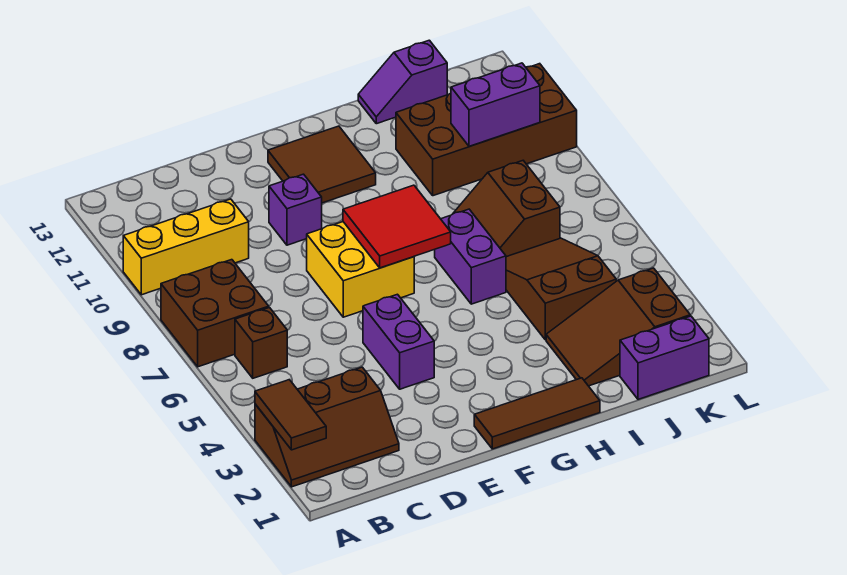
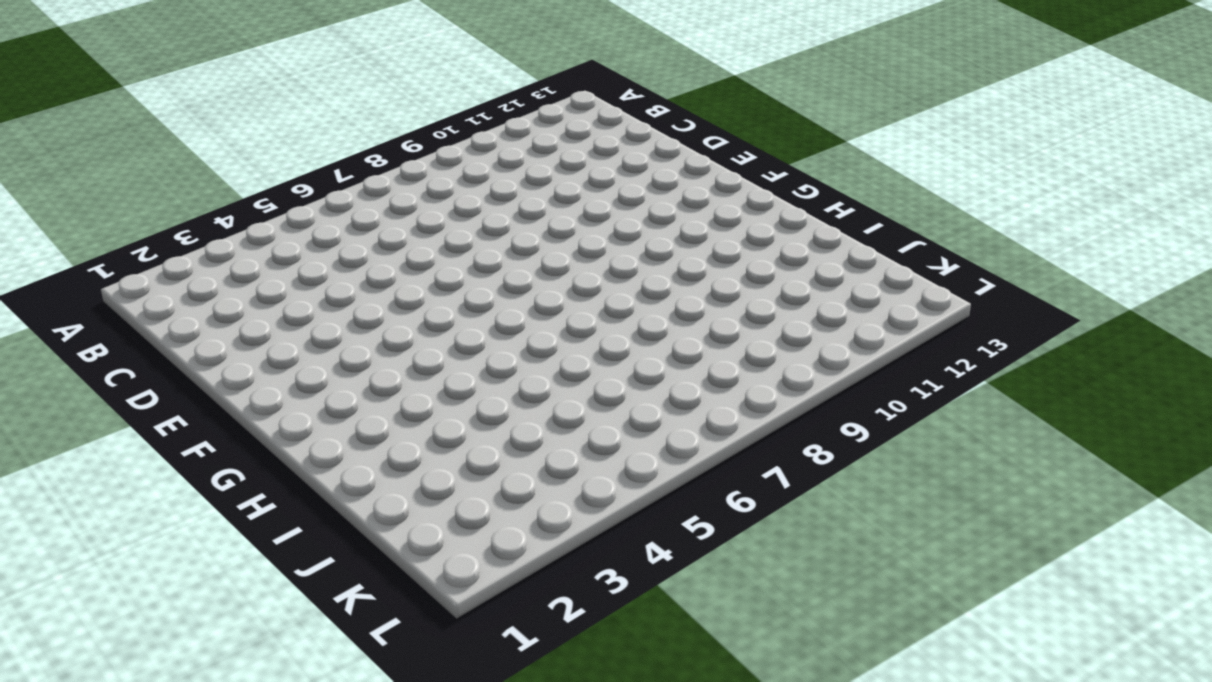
none -> brown 2x3 slope [255,367,399,487]
none -> brown 2x2 brick [161,260,269,367]
none -> yellow 1x3 brick [123,199,249,295]

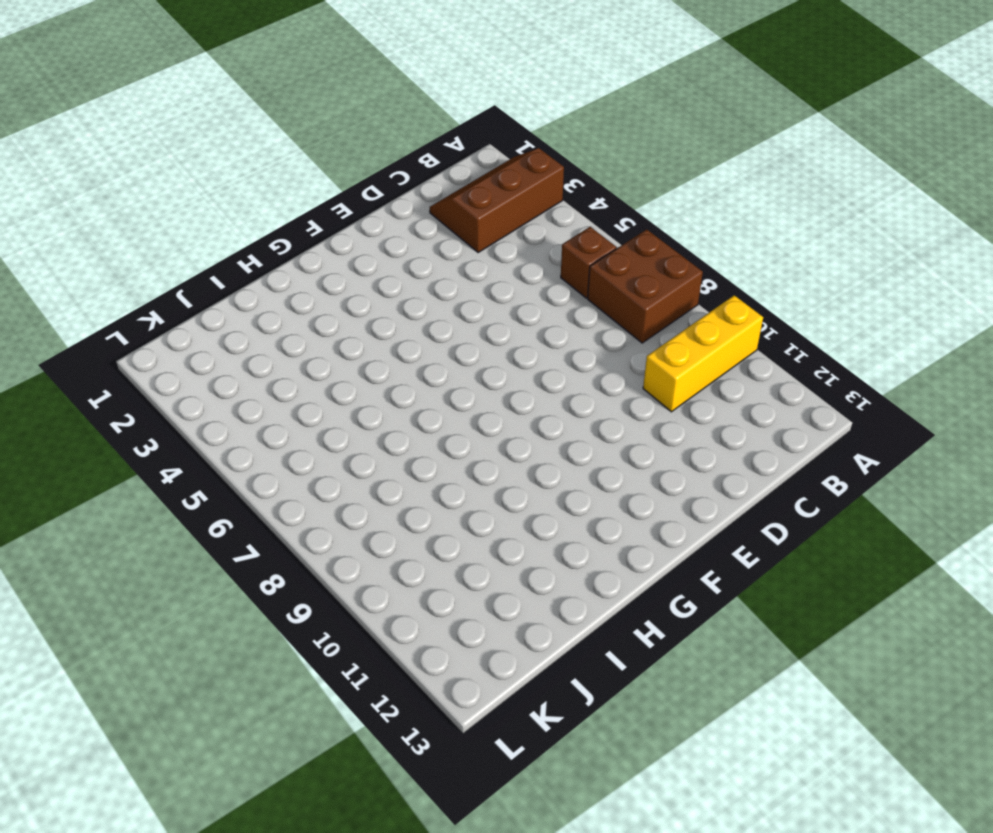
none -> purple 1x2 brick [363,294,434,389]
none -> yellow 2x2 brick [307,222,414,317]
none -> purple 1x1 brick [269,174,322,245]

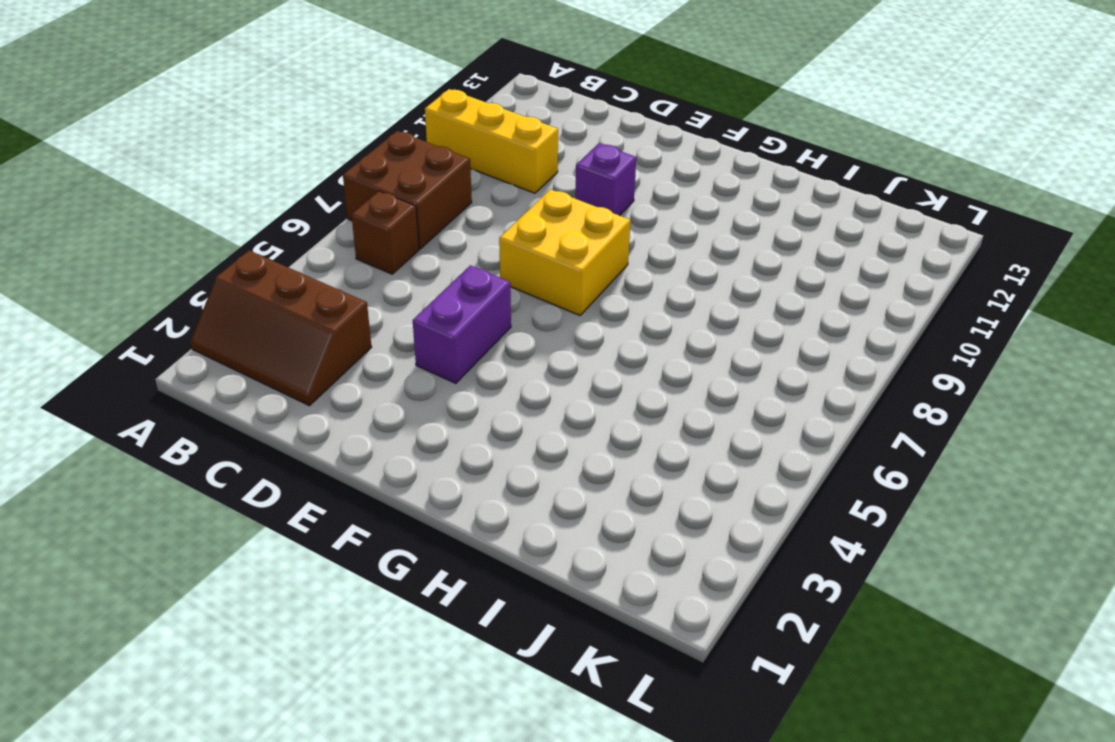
none -> brown 1x3 tile [474,378,600,449]
none -> brown 2x2 tile [268,126,376,203]
none -> purple 1x2 brick [435,209,506,304]

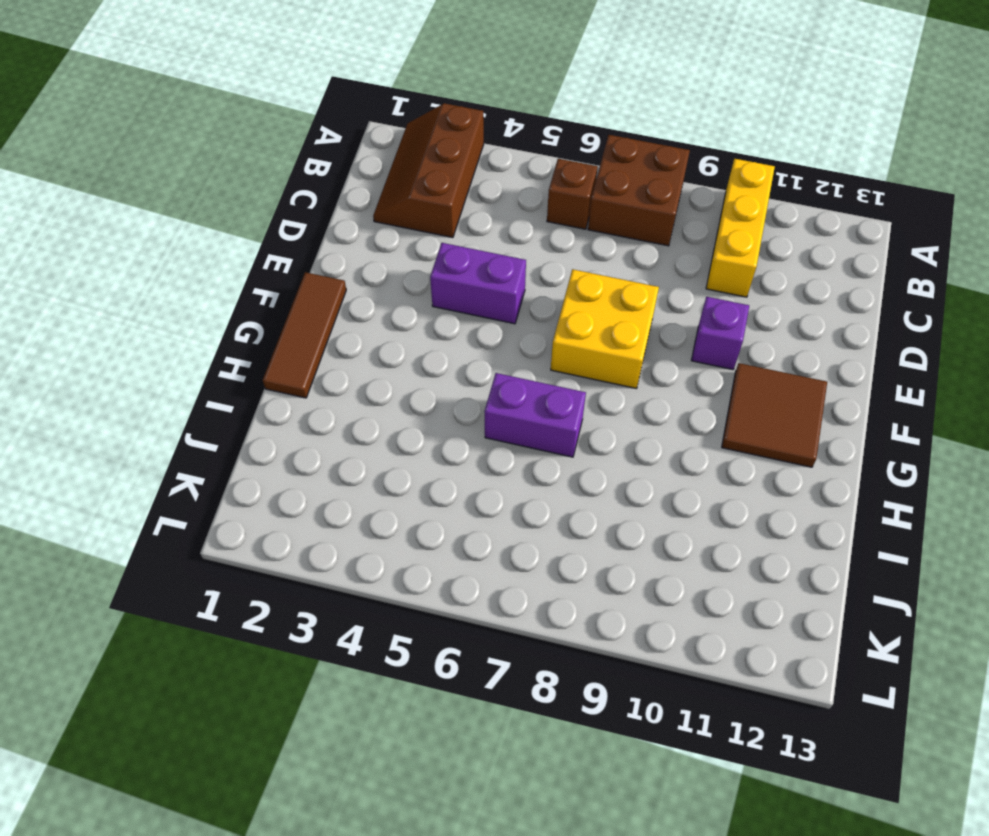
none -> brown 2x3 slope [546,268,690,386]
none -> brown 2x3 slope [506,238,616,340]
none -> brown 2x2 slope [453,161,560,257]

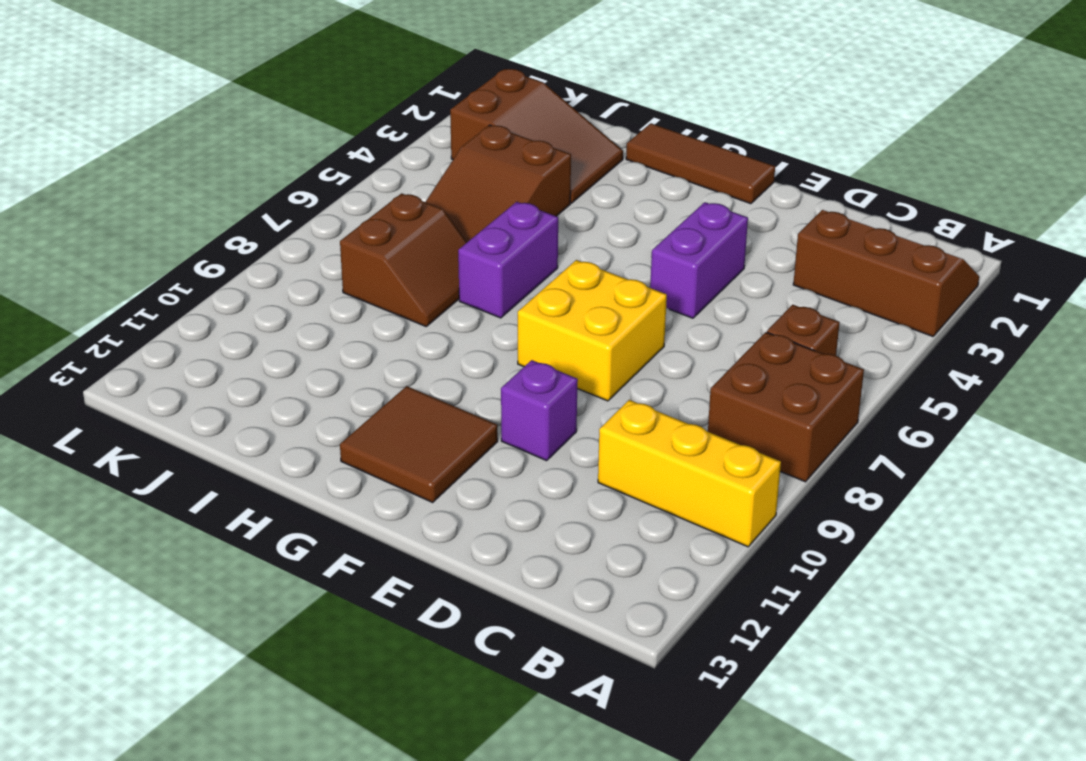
none -> brown 2x4 brick [396,64,577,196]
none -> purple 1x2 slope [358,40,447,124]
none -> purple 1x2 brick [620,316,709,399]

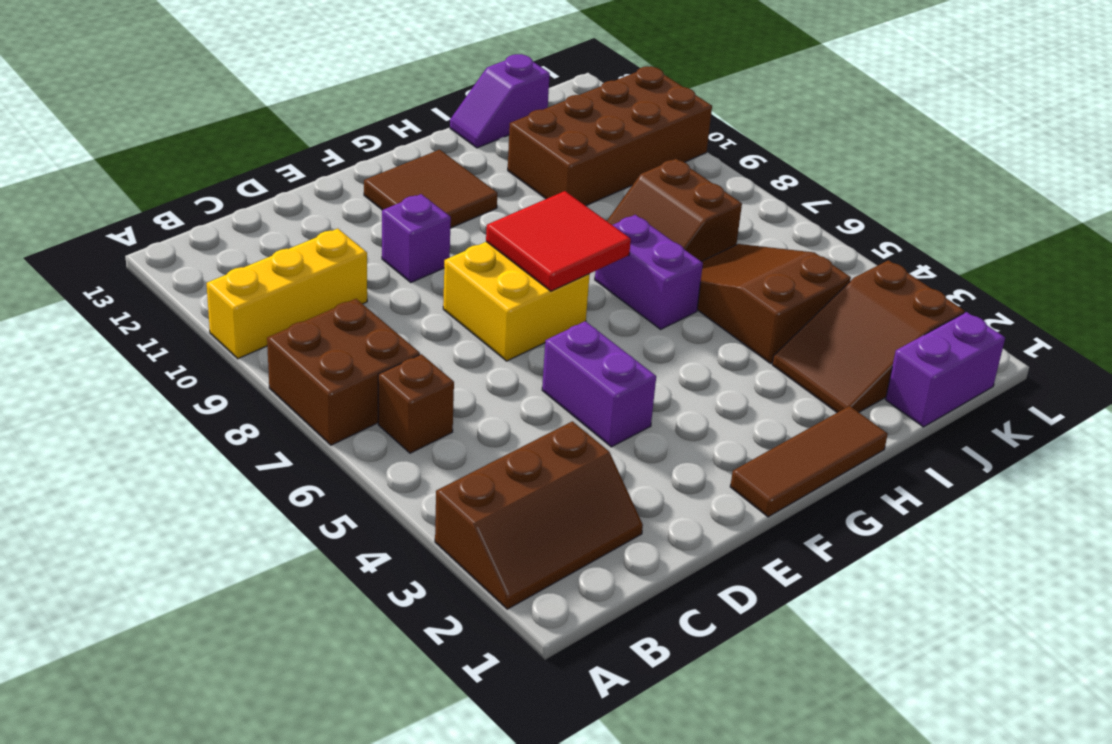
none -> brown 1x2 tile [255,380,326,450]
none -> purple 1x2 brick [451,63,540,146]

